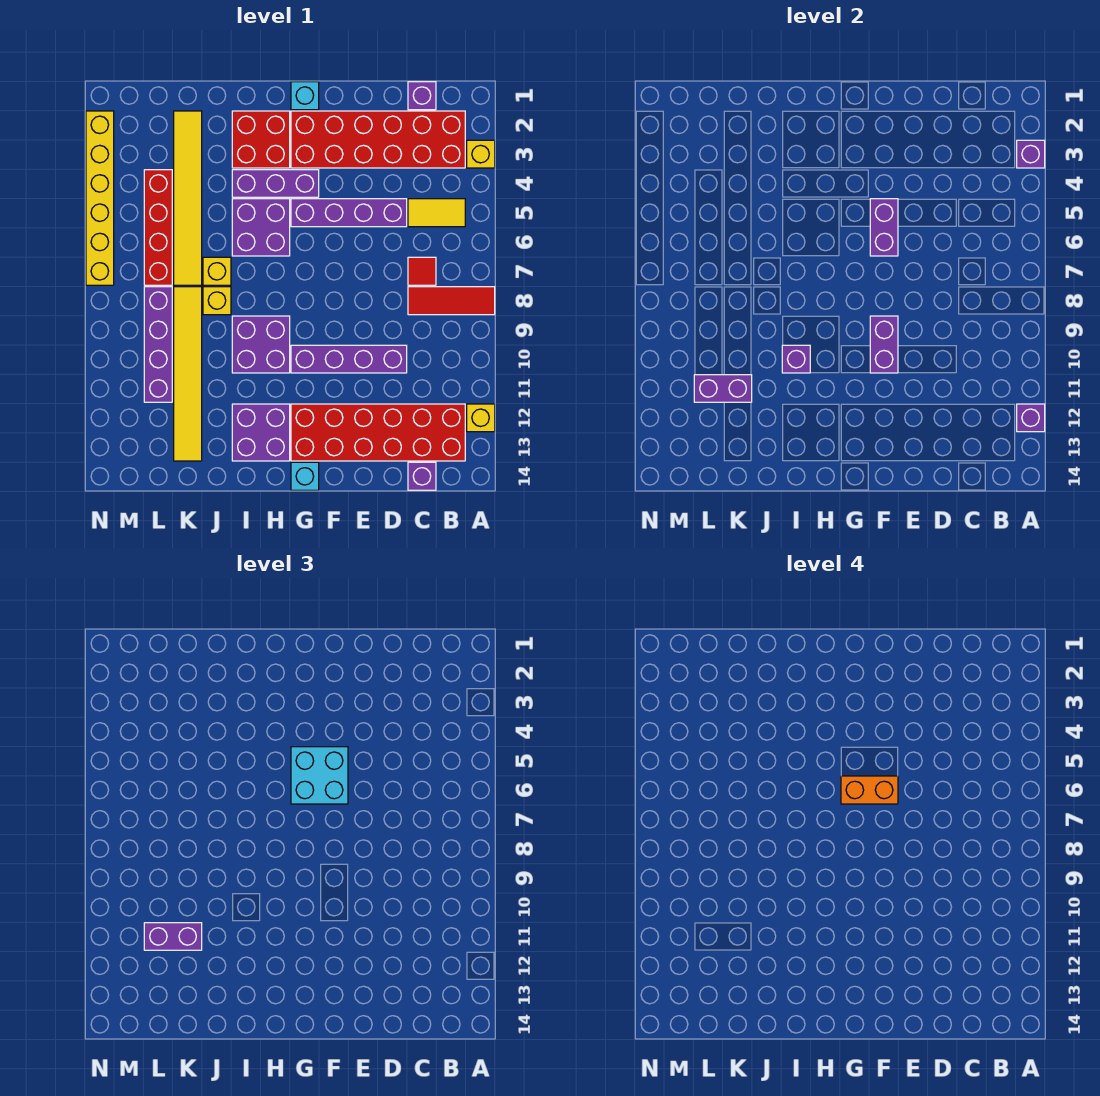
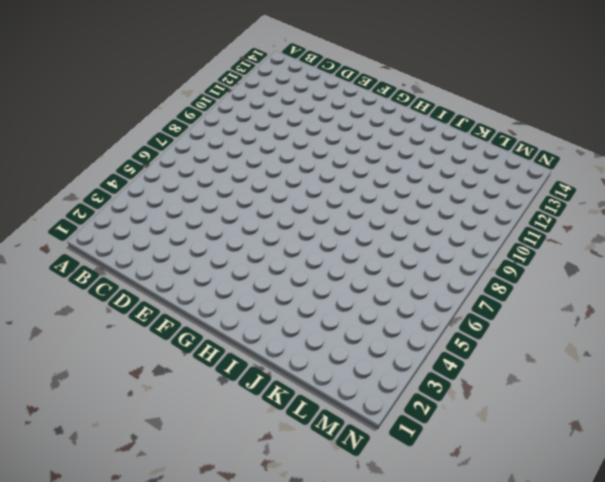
none -> yellow 1x1 brick [467,140,495,168]
none -> red 1x3 tile [408,287,495,315]
none -> yellow 1x1 brick [467,404,495,432]
none -> red 2x6 brick [291,111,465,168]

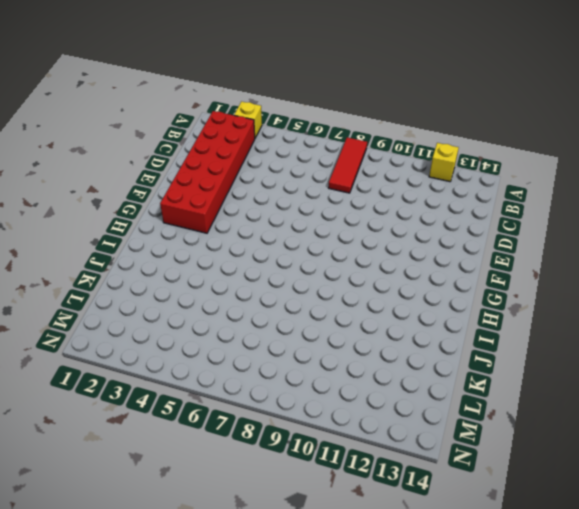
none -> yellow 1x2 tile [408,199,465,227]
none -> red 2x6 brick [291,404,465,461]
none -> purple 1x1 brick [408,82,436,110]
none -> red 1x1 tile [408,257,436,285]

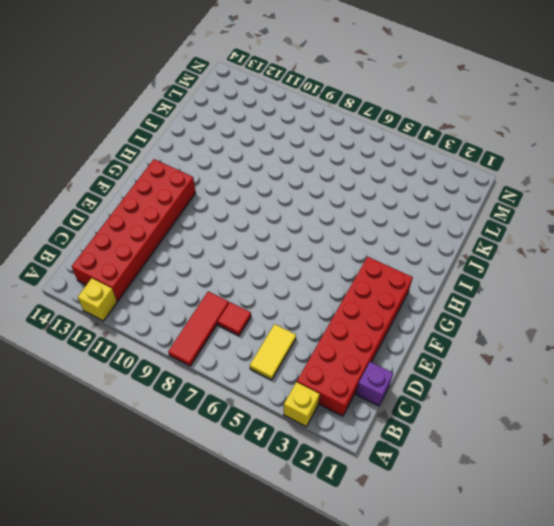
none -> purple 1x1 brick [408,462,436,490]
none -> purple 1x4 brick [291,199,407,227]
none -> purple 1x4 brick [291,345,407,373]
none -> cyan 1x1 brick [291,82,319,110]

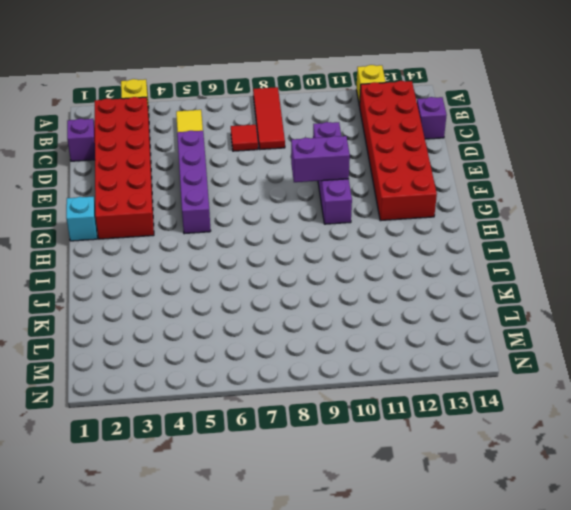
none -> purple 1x3 brick [232,170,319,197]
none -> cyan 1x1 brick [291,462,319,490]
none -> red 2x2 brick [232,111,290,168]
none -> purple 2x2 brick [232,199,290,256]

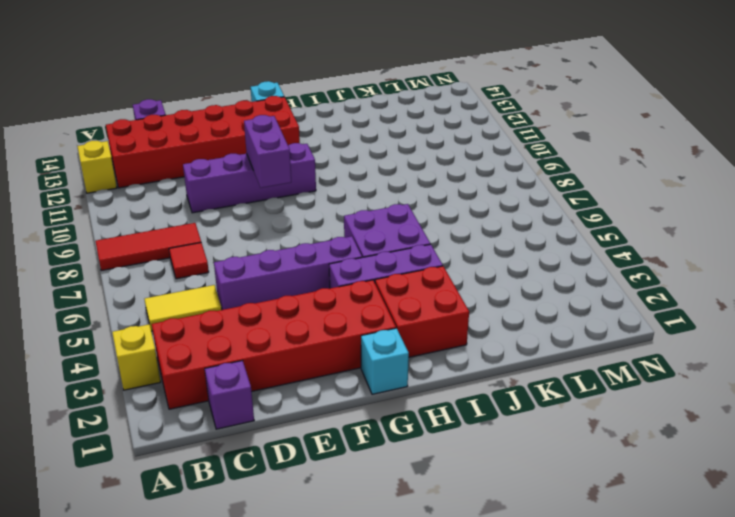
none -> purple 2x2 brick [232,316,290,373]
none -> purple 2x2 brick [232,404,290,461]
none -> yellow 1x1 brick [203,257,231,285]
none -> yellow 1x1 brick [203,287,231,315]

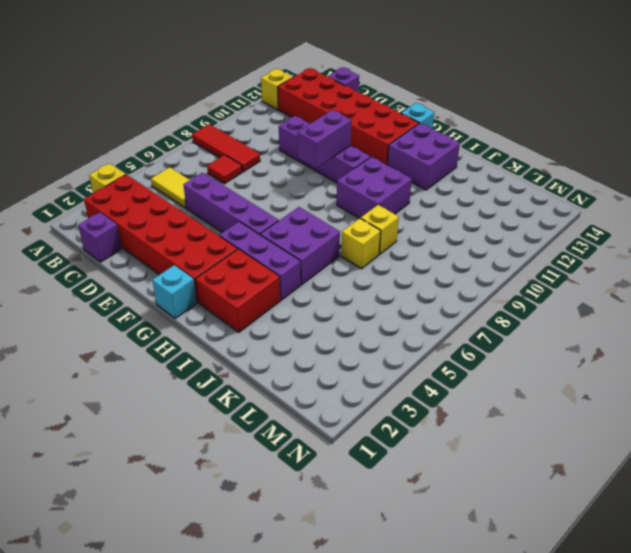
none -> yellow 1x6 tile [174,111,202,285]
none -> yellow 1x6 tile [174,287,202,461]
none -> red 1x4 brick [144,170,172,285]
none -> purple 1x4 brick [144,287,172,402]

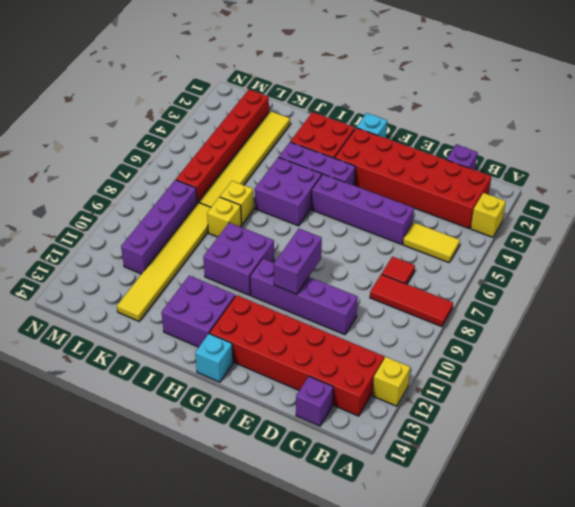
red 1x6 brick [176,90,269,203] -> red 1x4 brick [144,170,172,285]
none -> yellow 1x6 brick [86,111,114,285]
none -> purple 1x1 brick [1017,140,1045,168]
none -> purple 1x1 brick [1017,404,1045,432]
none -> purple 1x2 brick [870,199,898,256]

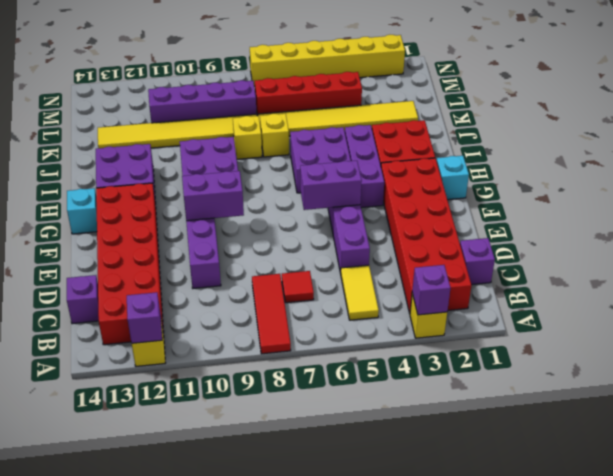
none -> purple 1x1 brick [782,345,810,373]
none -> purple 1x2 brick [694,375,752,402]
none -> cyan 2x2 brick [291,747,348,804]
none -> purple 1x2 brick [144,923,202,950]

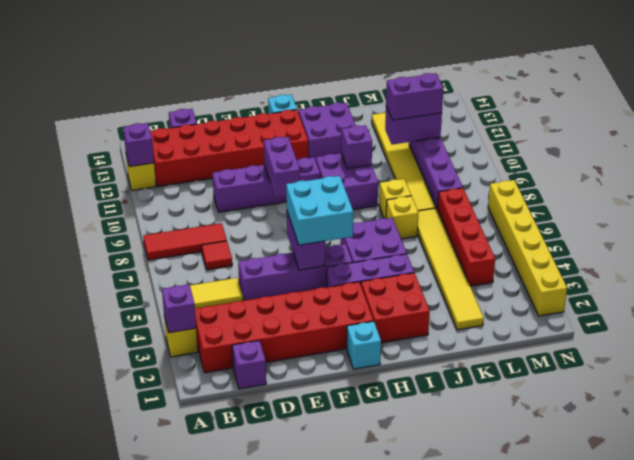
none -> orange 1x2 brick [841,776,898,804]

